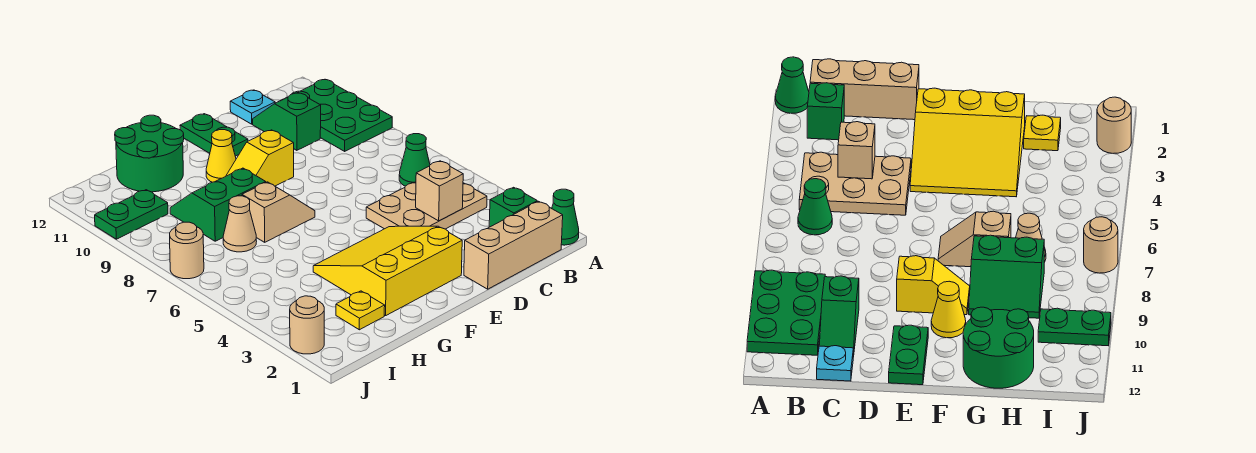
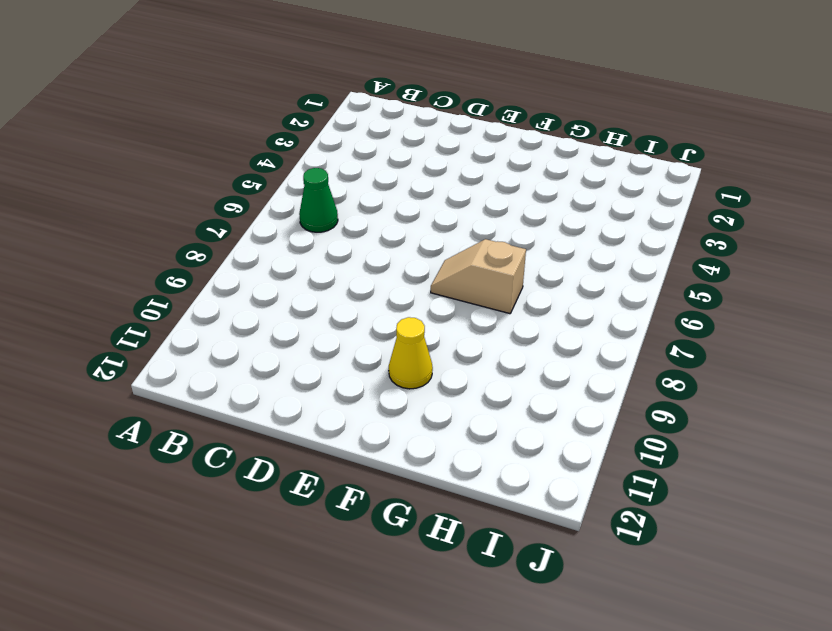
none -> green 1x1 cone [552,189,579,245]
none -> green 2x3 plate [282,80,392,151]
none -> tan 1x3 brick [464,201,563,289]

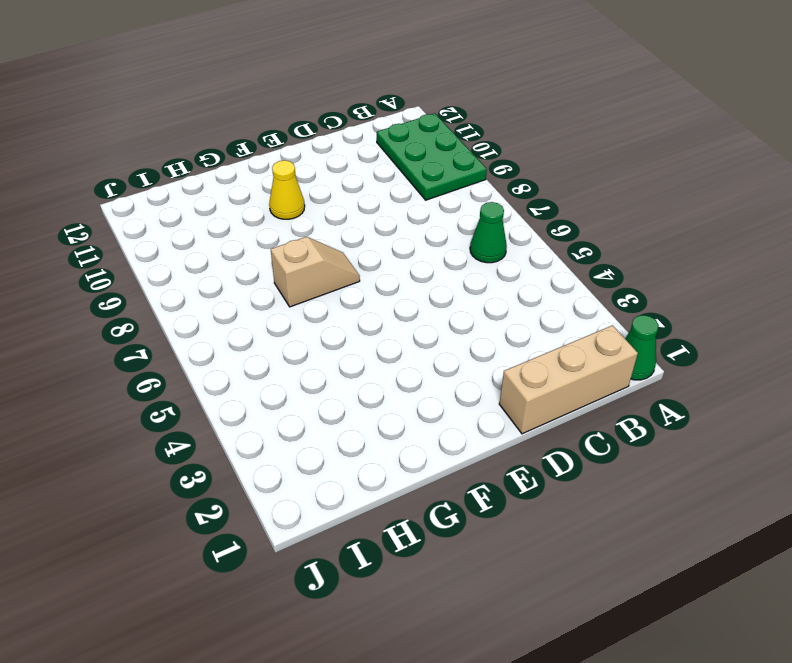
none -> green 1x1 brick [489,187,537,227]
none -> tan 2x3 plate [366,182,487,229]
none -> green 1x2 slope [253,92,321,150]

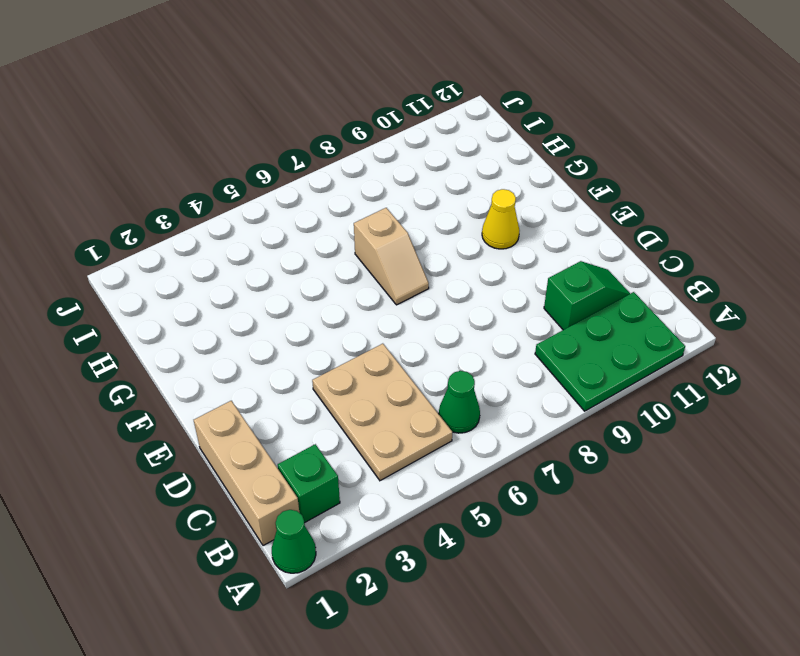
none -> cyan 1x1 plate [230,90,275,124]
none -> yellow 3x3 slope [313,226,462,316]
none -> yellow 1x2 slope [226,130,294,186]

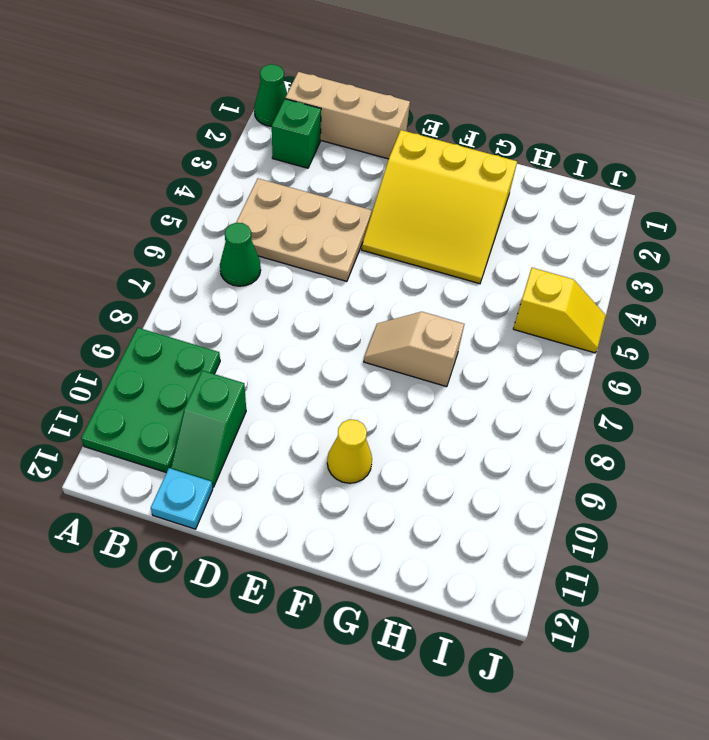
yellow 1x2 slope [513,268,606,353] -> yellow 1x2 slope moved to [226,130,294,186]
none -> green 1x2 plate [180,114,248,156]
none -> green 2x2 slope [170,168,266,241]
none -> green 2x2 round brick [115,115,184,192]

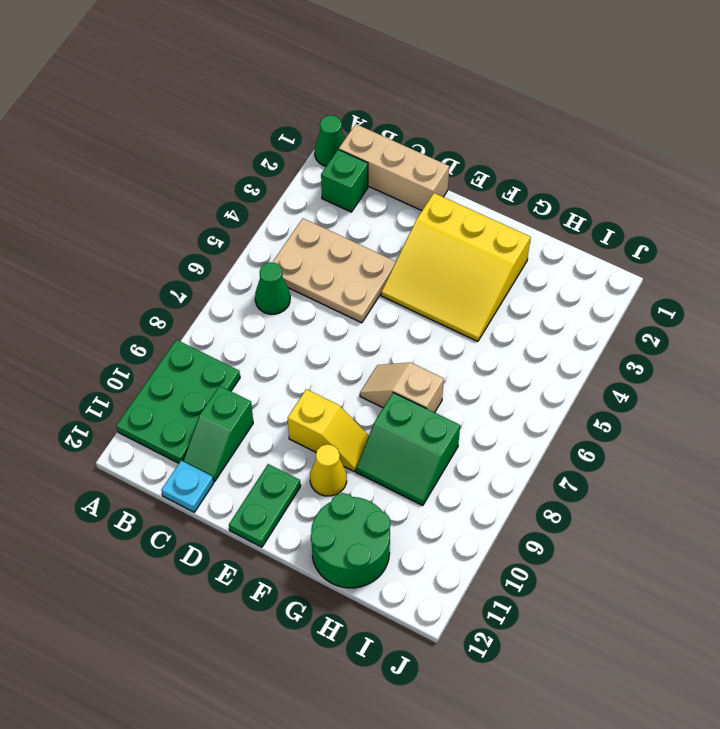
none -> yellow 1x1 plate [336,291,385,330]
none -> tan 1x1 cone [223,196,257,252]
none -> green 1x2 plate [95,190,168,239]

